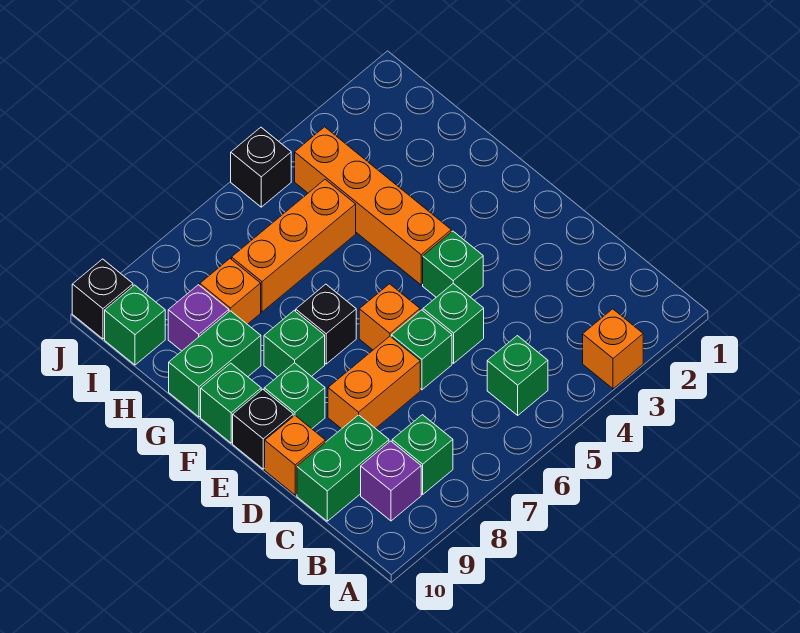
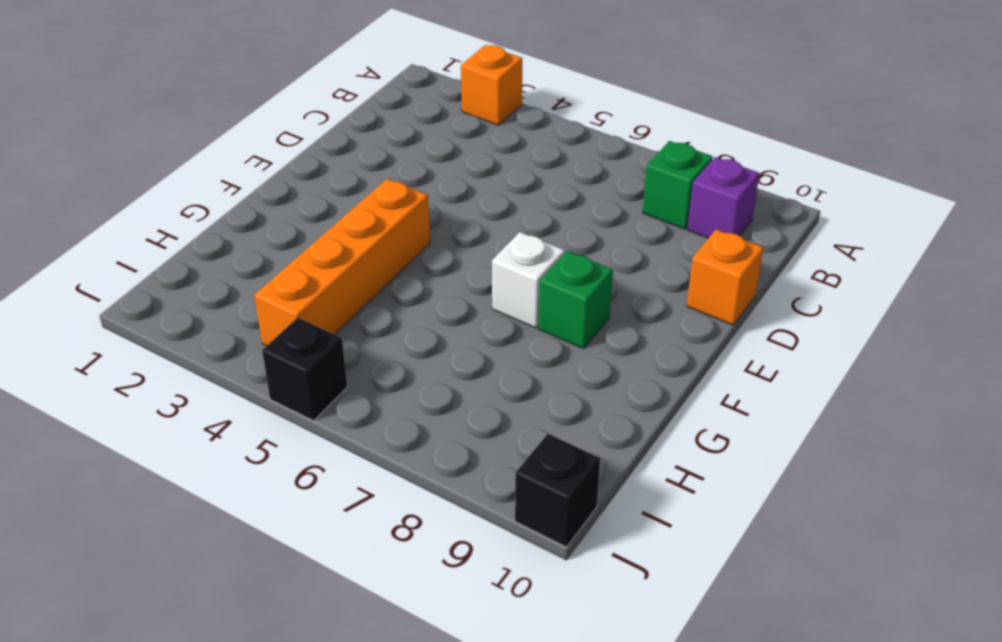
white 1x1 brick [492,232,565,328] -> black 1x1 brick [296,284,356,364]
none -> green 1x1 brick [487,336,548,415]
none -> green 1x2 brick [297,415,389,521]
none -> green 1x1 brick [423,284,484,363]

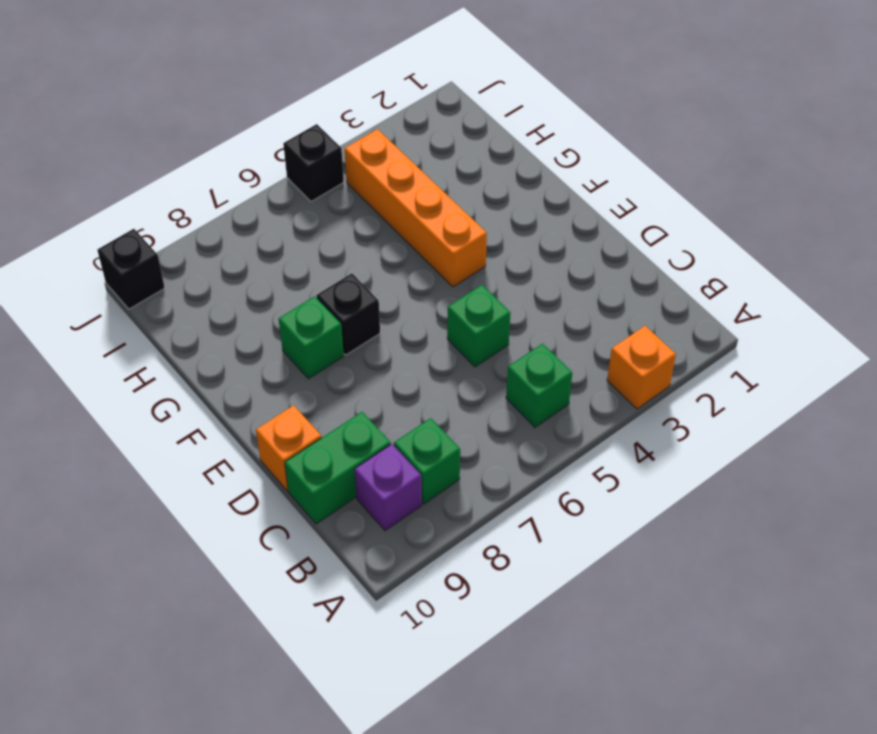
none -> green 1x1 brick [391,310,452,390]
none -> orange 1x2 brick [328,336,420,429]
none -> green 1x1 brick [423,231,483,297]

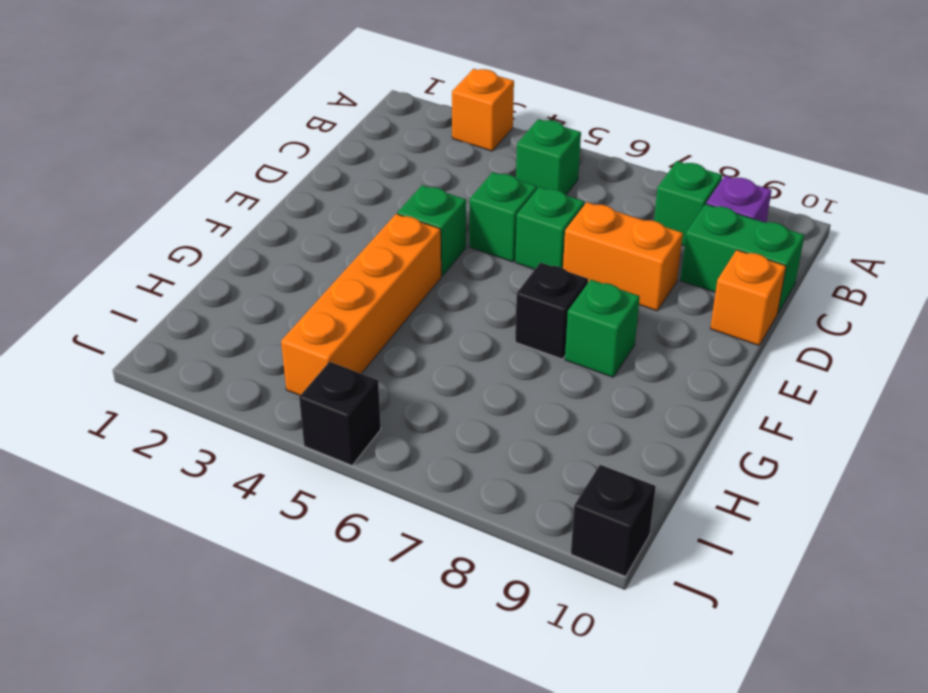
none -> orange 1x1 brick [359,284,420,350]
none -> green 1x1 brick [264,363,325,429]
none -> black 1x1 brick [233,389,293,469]

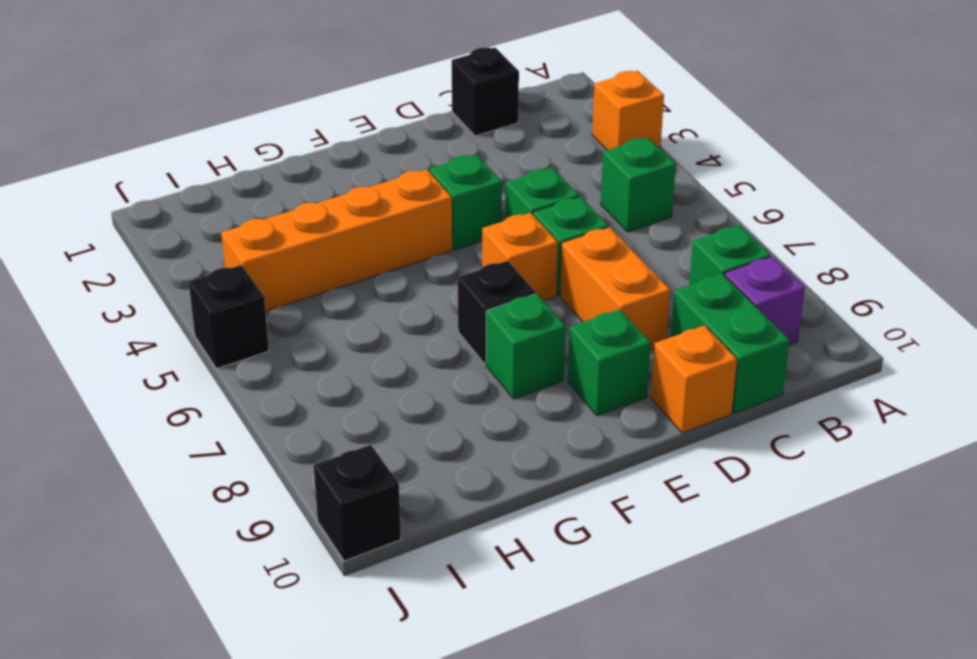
black 1x1 brick [452,48,519,136] -> black 1x1 brick moved to [233,389,293,469]
none -> green 1x1 brick [201,363,261,443]
none -> green 1x2 brick [169,311,261,417]
none -> orange 1x3 brick [232,180,356,312]

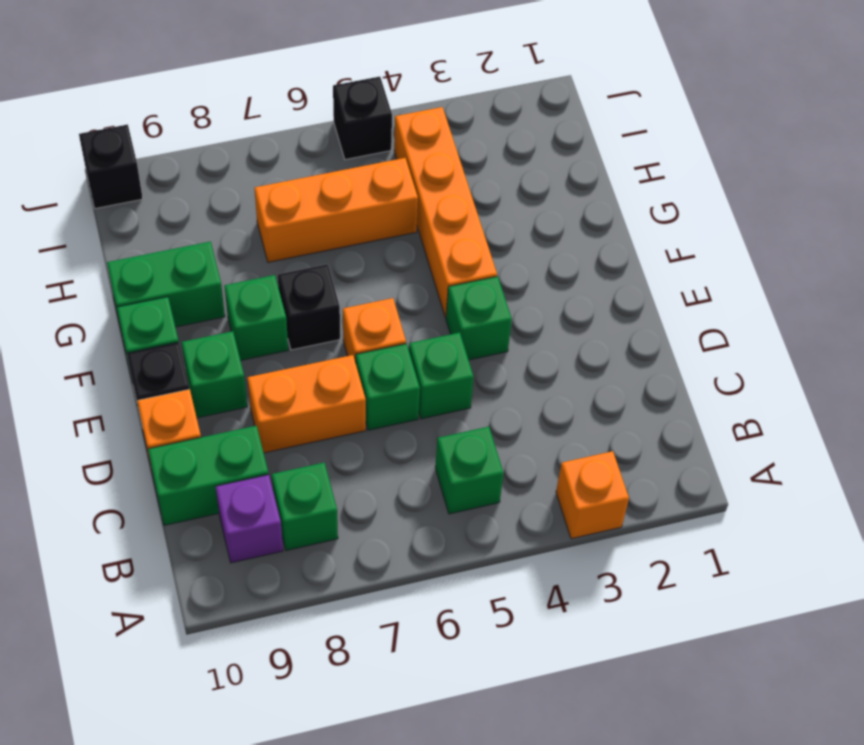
none -> orange 1x1 brick [200,259,261,324]
none -> purple 1x1 brick [168,285,229,351]
none -> green 1x1 brick [105,285,165,365]

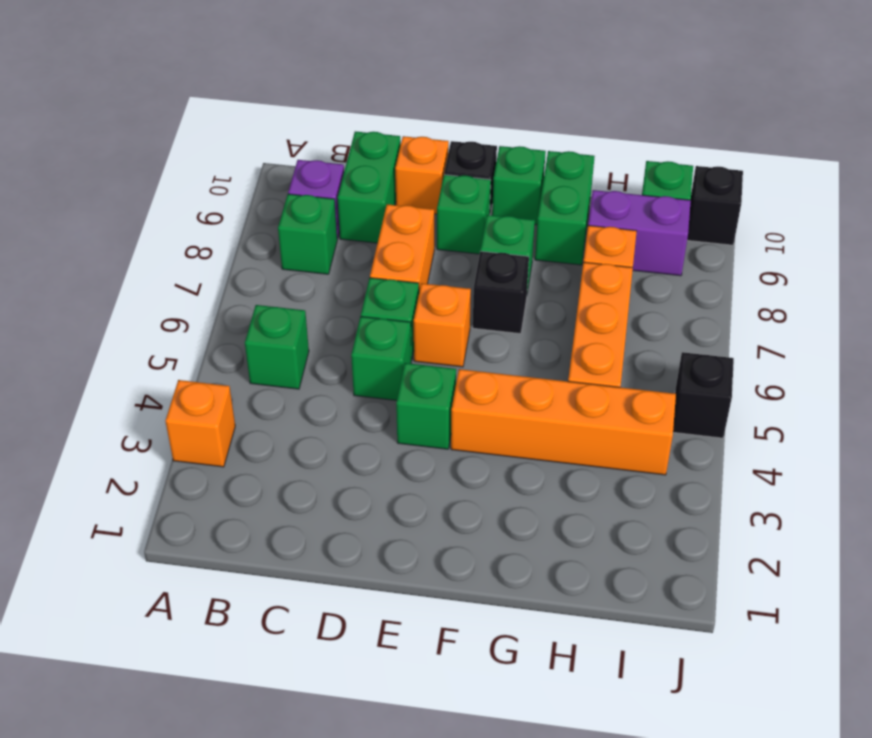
purple 1x2 brick [588,190,691,276] -> purple 1x1 brick [168,285,229,351]

